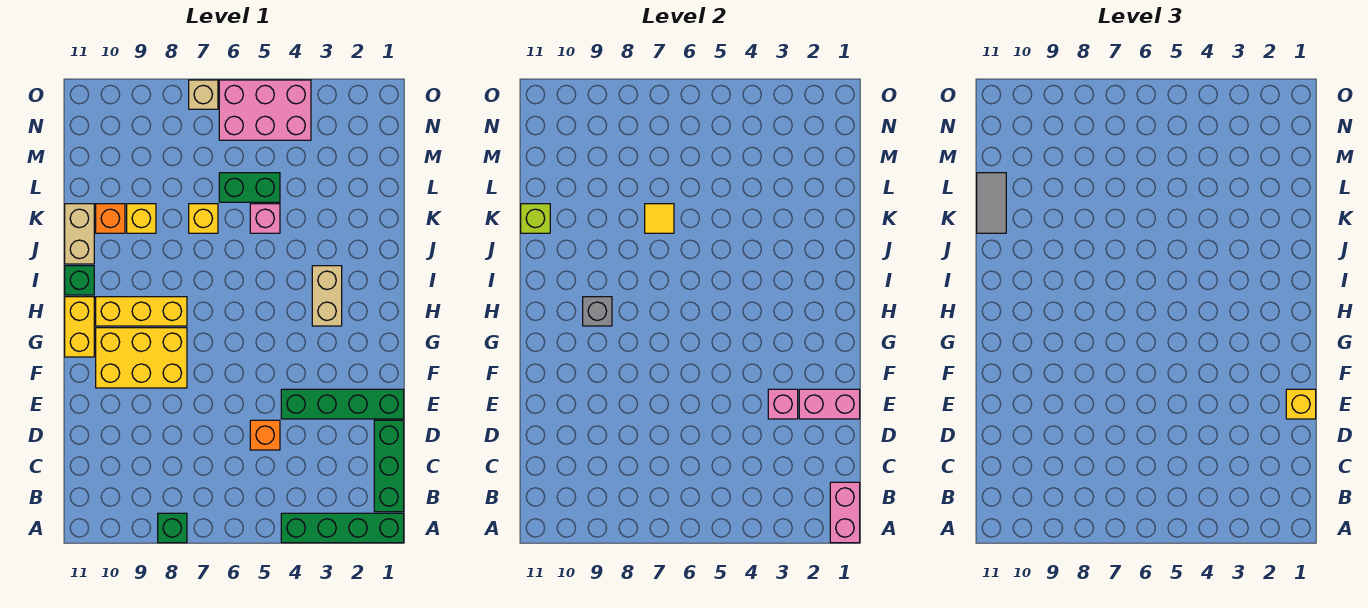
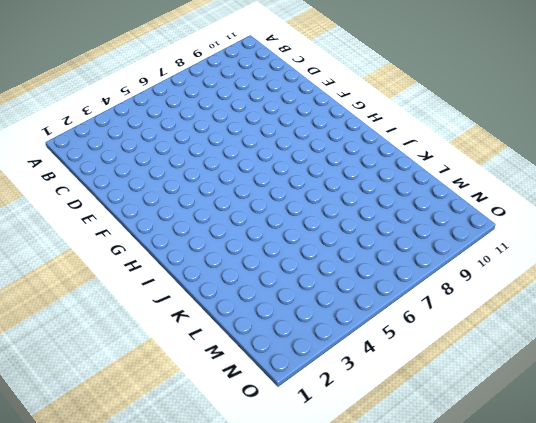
none -> green 1x4 brick [281,513,404,543]
none -> green 1x1 brick [158,513,187,543]
none -> green 1x3 brick [374,420,404,512]

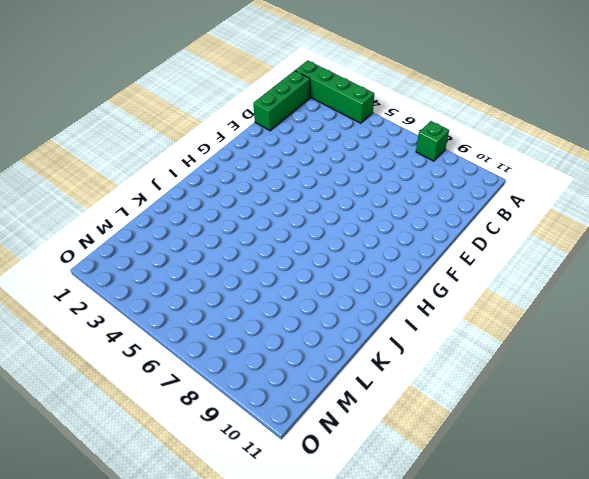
none -> orange 1x1 brick [250,420,280,450]
none -> green 1x4 brick [281,389,404,419]
none -> yellow 2x3 brick [96,328,187,388]

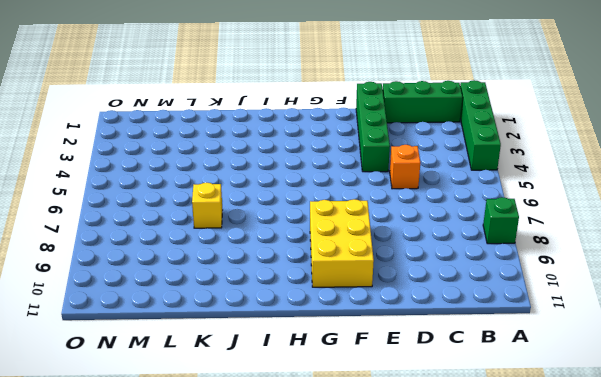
none -> yellow 1x2 brick [65,297,94,357]
none -> tan 1x2 brick [312,266,342,326]
none -> yellow 1x3 brick [96,297,187,326]

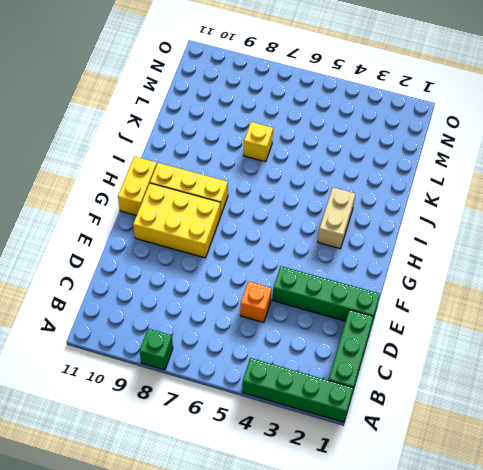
none -> green 1x1 brick [65,266,94,295]
none -> tan 1x2 brick [65,204,94,264]
none -> pink 1x1 brick [250,204,280,233]

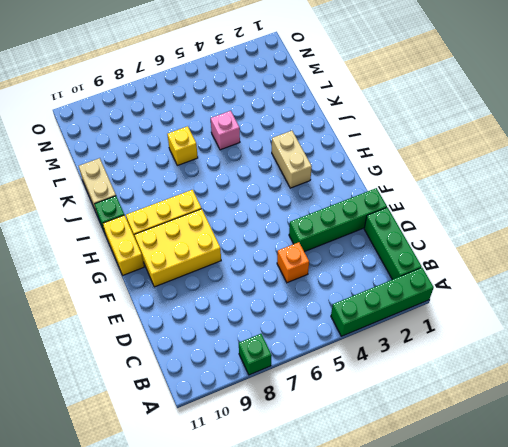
none -> yellow 1x1 brick [127,204,156,233]
none -> orange 1x1 brick [96,204,125,233]
none -> green 1x2 brick [219,173,280,202]

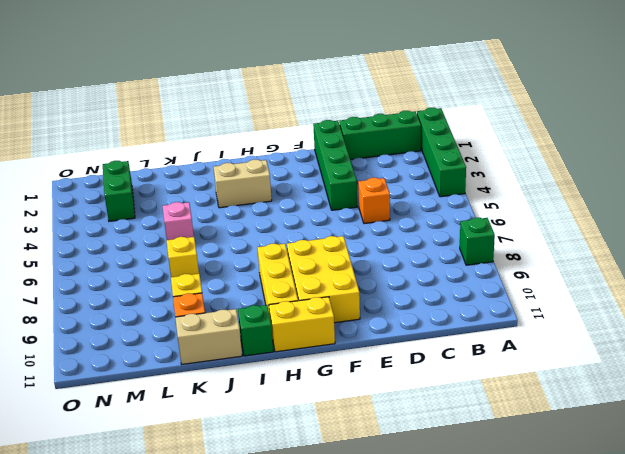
green 1x2 brick [103,161,135,221] -> green 1x2 brick moved to [219,173,280,202]
none -> pink 2x3 brick [219,80,311,140]
none -> tan 1x1 brick [189,80,218,109]
none -> pink 1x2 brick [830,482,860,543]

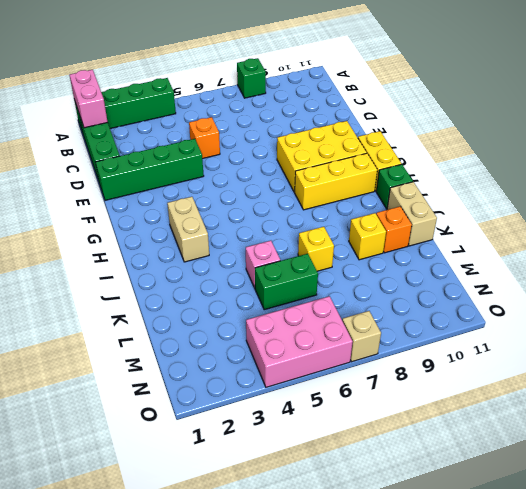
none -> pink 1x2 brick [799,389,860,419]
none -> pink 1x1 brick [768,389,798,419]
none -> grey 1x1 brick [583,297,612,326]

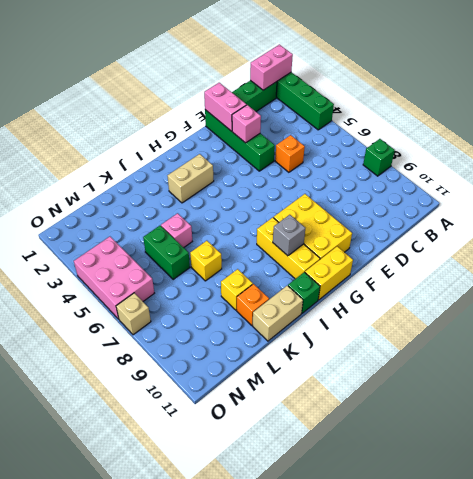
none -> yellow 1x1 tile [645,204,674,233]
none -> lime 1x1 brick [521,204,550,233]
none -> yellow 1x1 brick [1286,389,1316,419]

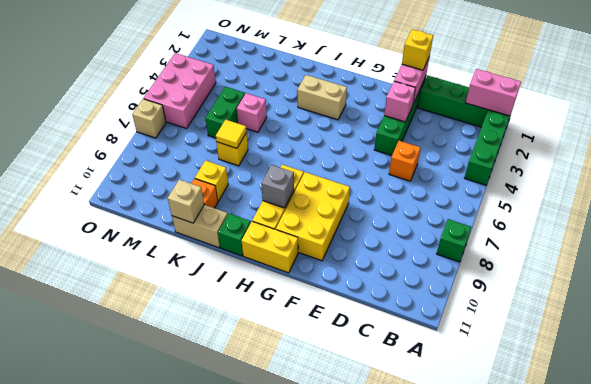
tan 1x1 brick [168,179,204,223] -> lime 1x1 brick [521,204,550,233]
none -> grey 1x2 tile [977,173,1006,233]

